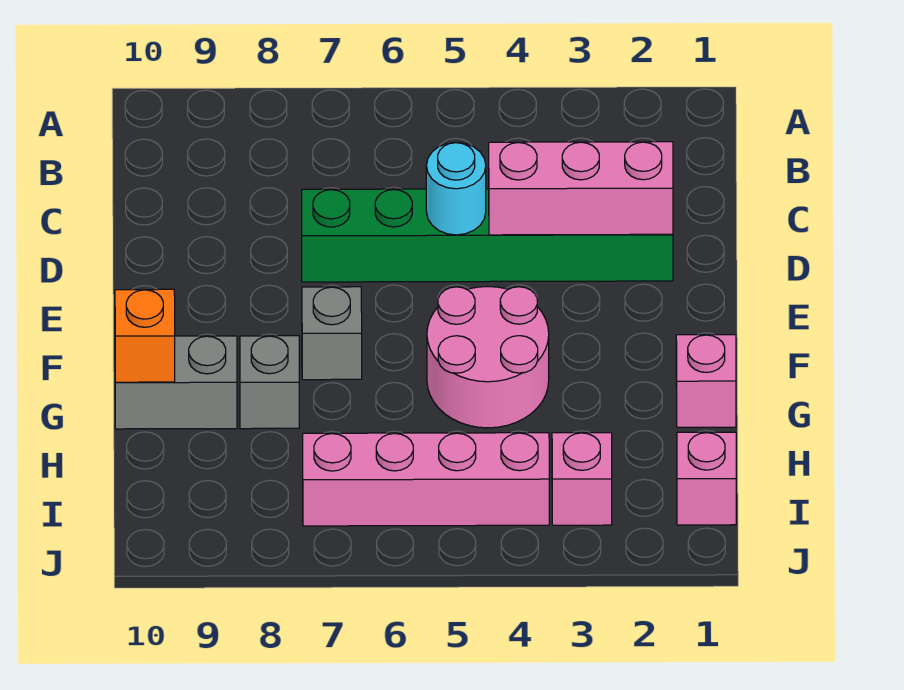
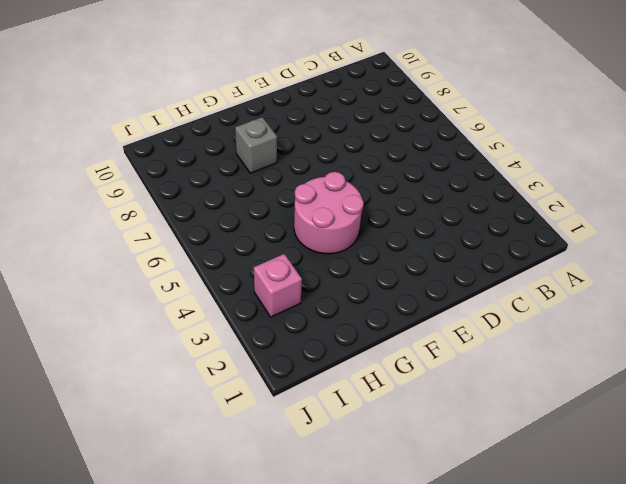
none -> green 1x6 brick [302,189,673,282]
none -> grey 1x1 brick [302,287,362,380]
none -> pink 1x1 brick [676,335,736,427]

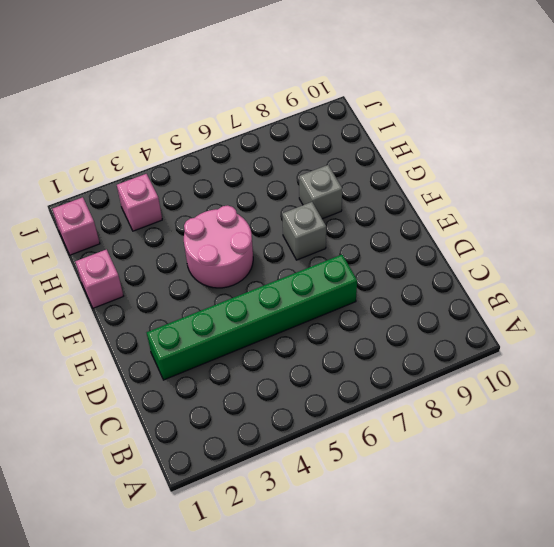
none -> grey 1x2 brick [115,336,237,429]
none -> pink 1x4 brick [303,433,549,526]
none -> pink 1x3 brick [489,142,673,235]

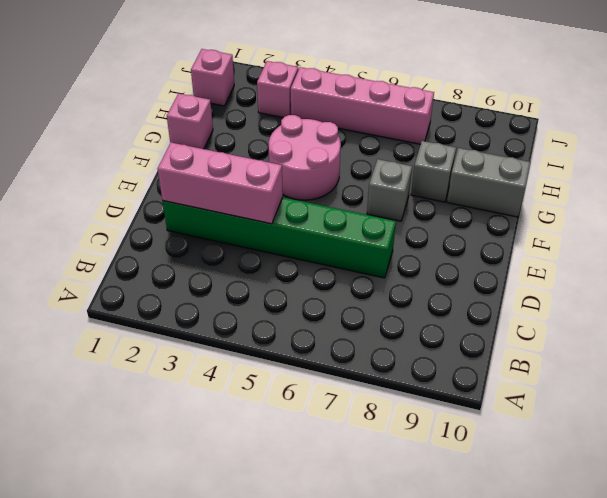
none -> cyan 1x1 round brick [426,142,486,235]
none -> orange 1x1 brick [115,289,175,382]

